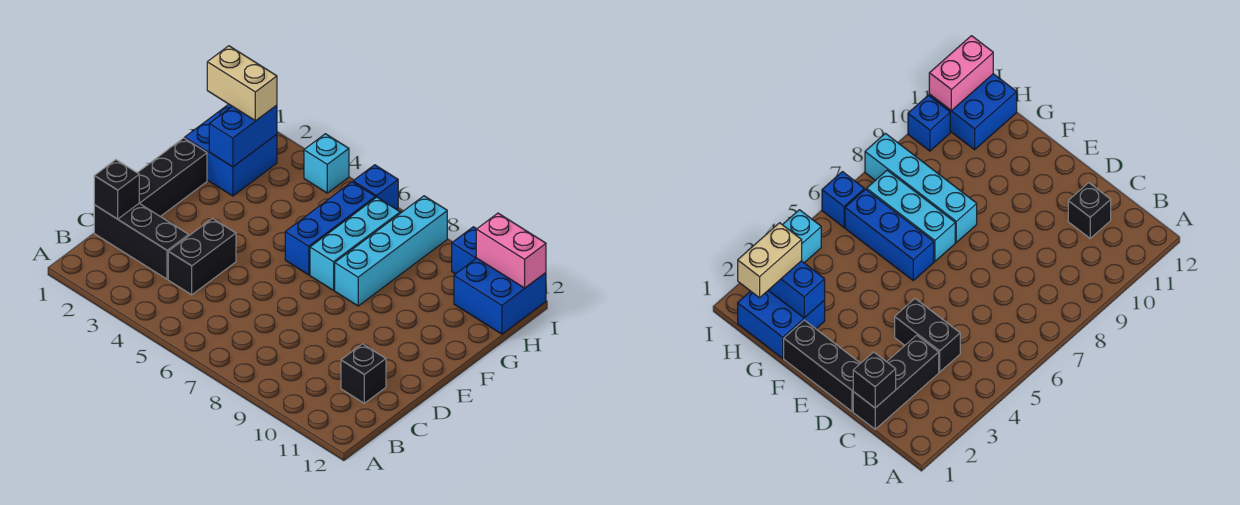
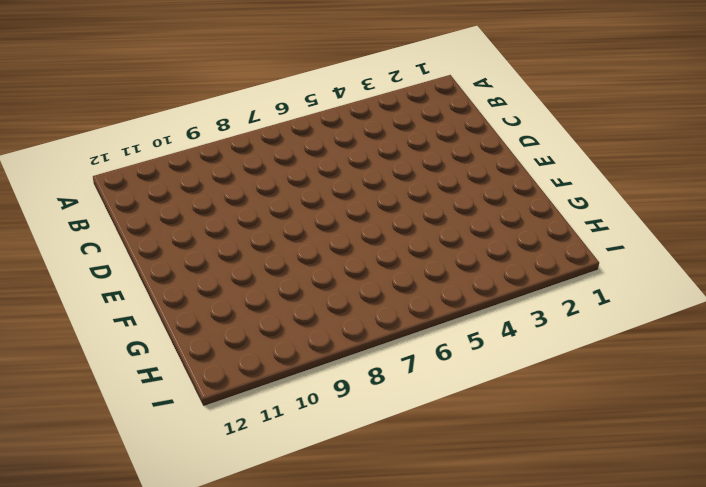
none -> black 1x3 brick [94,204,189,279]
none -> black 1x2 brick [168,218,236,295]
none -> black 1x1 brick [341,344,386,403]

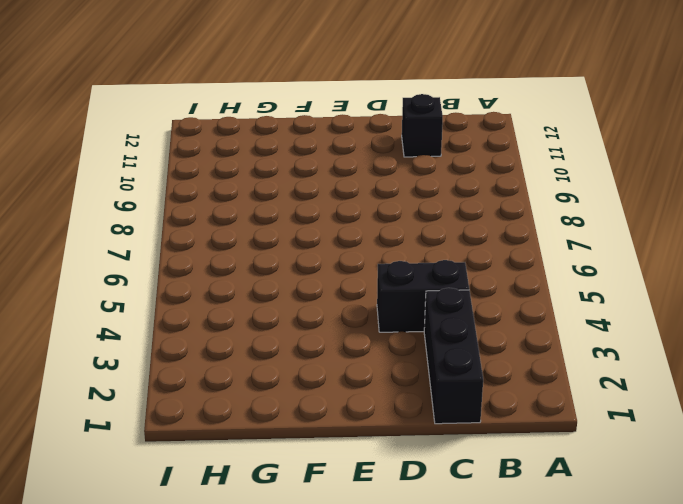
none -> black 1x3 brick [137,138,207,217]
none -> blue 1x3 brick [285,182,376,275]
none -> cyan 1x3 brick [310,197,400,290]

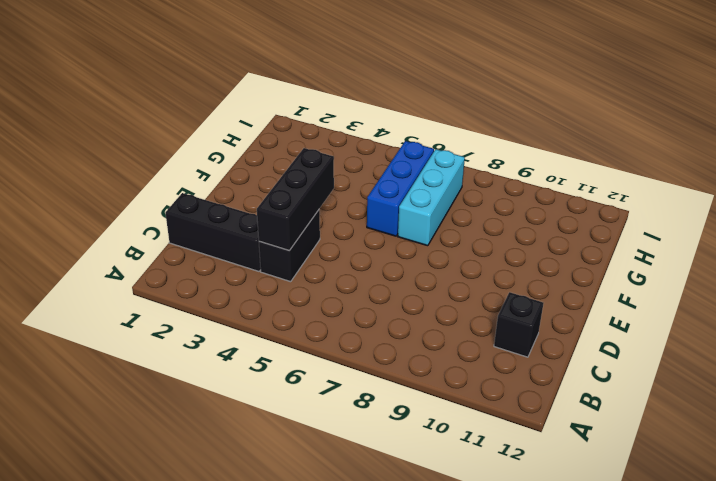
black 1x3 brick [257,148,334,251] -> black 1x3 brick moved to [137,138,207,217]
none -> cyan 1x4 brick [335,196,447,306]
none -> blue 2x2 brick [185,104,277,196]
none -> blue 2x2 brick [454,258,546,334]

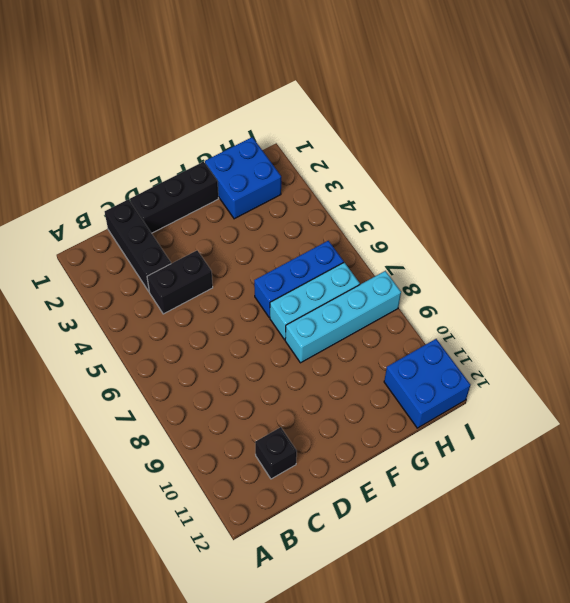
none -> cyan 1x1 brick [304,134,349,193]
none -> blue 1x1 brick [353,165,398,210]
none -> blue 1x1 brick [452,227,476,274]

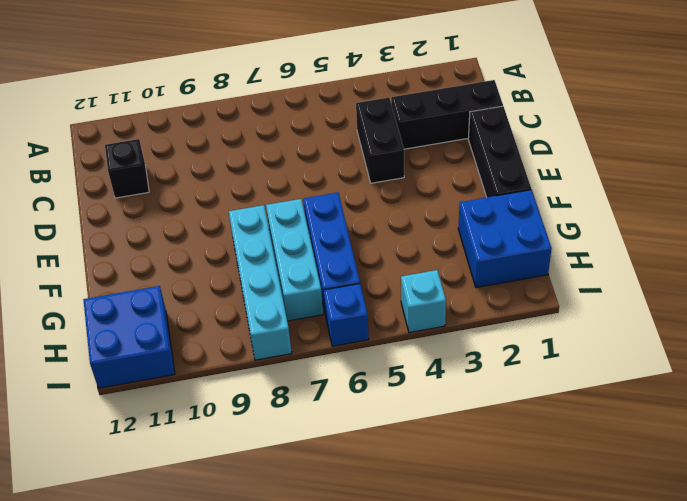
none -> blue 1x1 brick [452,227,476,274]
none -> black 1x1 brick [94,160,139,219]
none -> blue 1x2 brick [209,105,277,167]

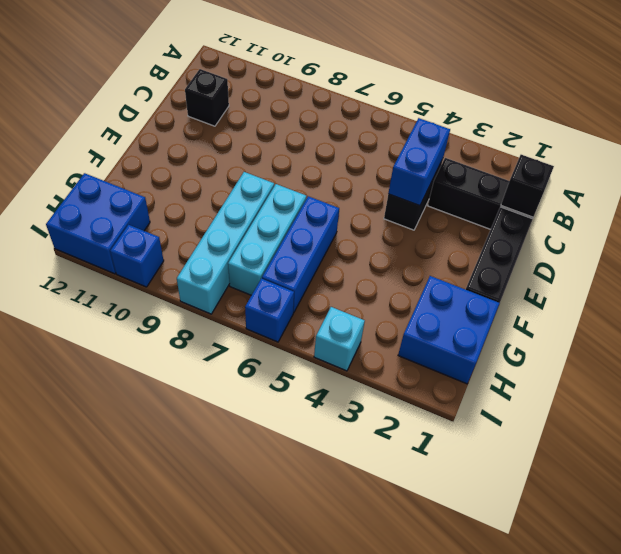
blue 1x2 brick [388,118,450,206] -> blue 1x2 brick moved to [209,105,277,167]
none -> pink 1x2 brick [476,213,546,288]
none -> tan 1x2 brick [207,46,277,121]

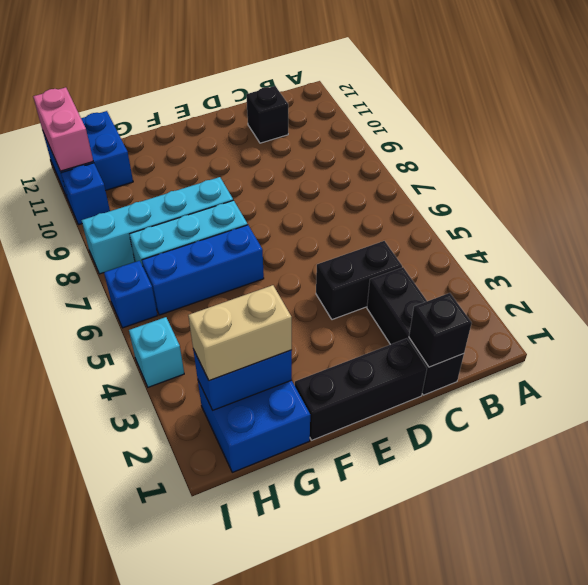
tan 1x2 brick [188,285,292,381] -> tan 1x2 brick turned to [207,46,277,121]

